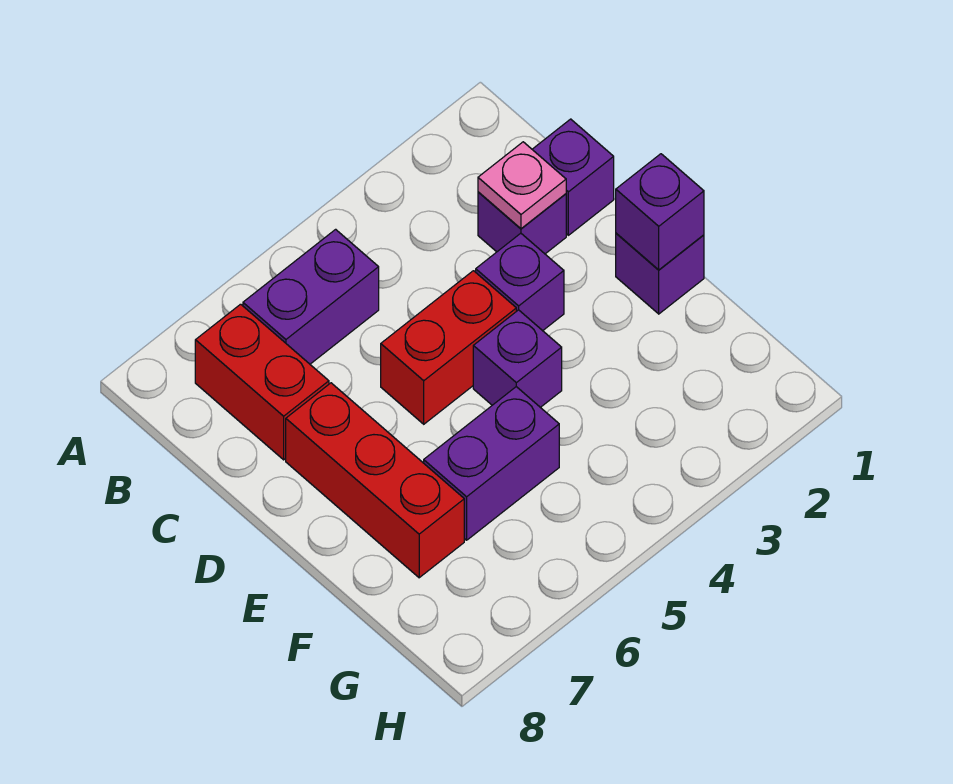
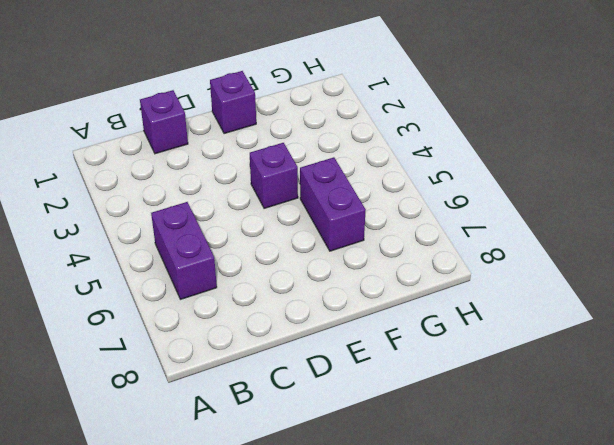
none -> red 1x2 brick [195,304,329,460]
none -> purple 1x1 brick [478,192,566,254]
none -> purple 1x1 brick [476,233,564,331]

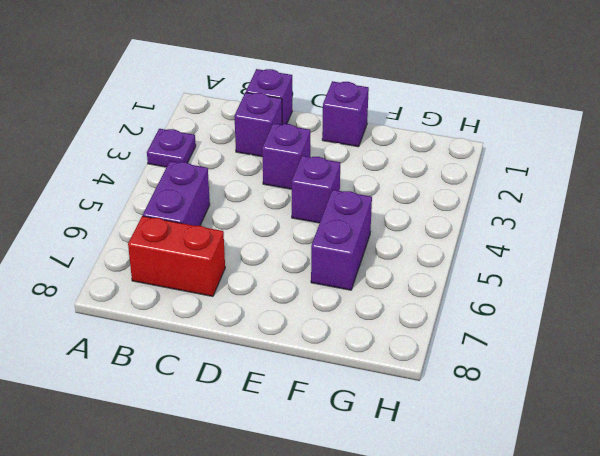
purple 1x1 plate [147,129,196,167] -> none
none -> red 1x2 brick [381,271,516,424]
none -> red 1x3 brick [286,383,464,578]
none -> pink 1x1 plate [478,142,566,229]

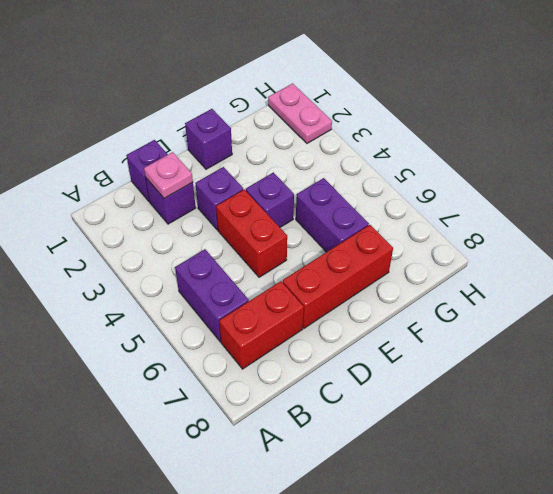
pink 1x2 plate [268,83,332,143] -> none
none -> purple 1x1 brick [616,154,704,270]

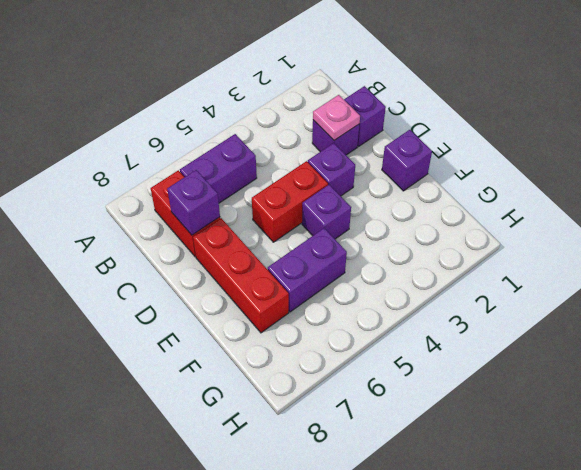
purple 1x1 brick [167,170,220,235] -> purple 1x1 brick moved to [616,154,704,270]

